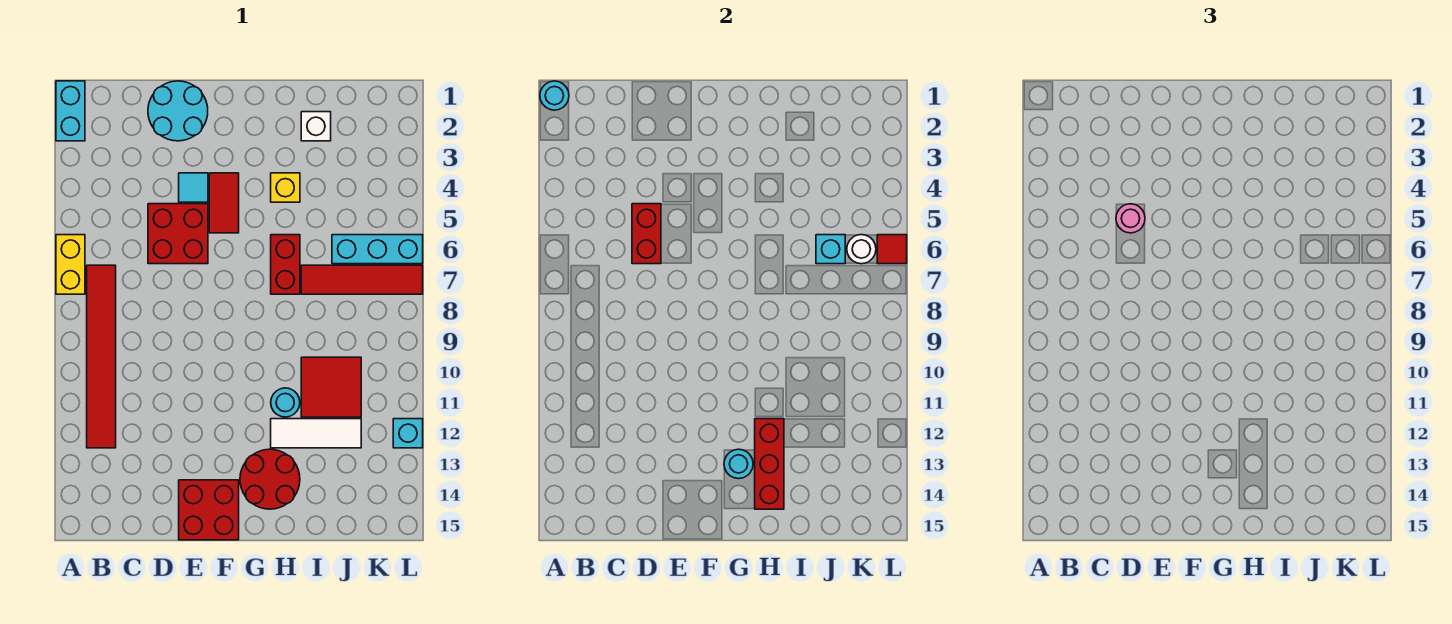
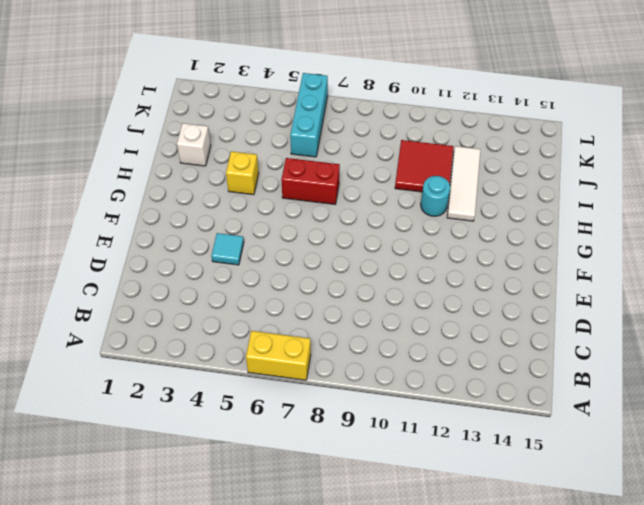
none -> cyan 1x2 brick [56,81,85,141]
none -> red 1x6 tile [87,265,116,448]
none -> cyan 2x2 round brick [148,81,208,141]

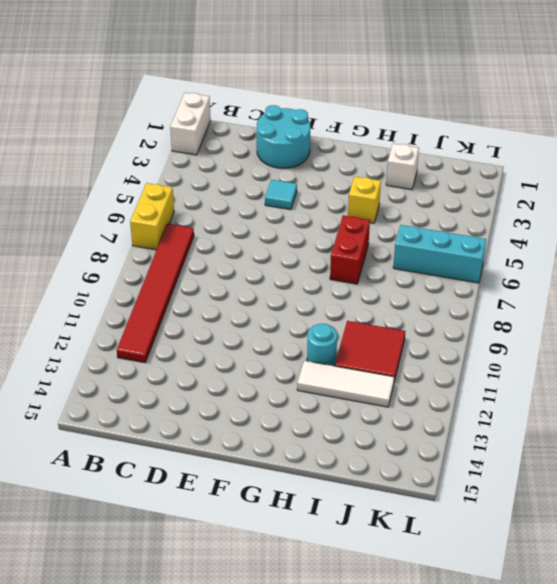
white 1x2 brick [170,93,211,155] -> cyan 1x2 brick [56,81,85,141]
none -> red 2x2 brick [148,204,208,264]
none -> red 2x2 brick [179,480,239,540]
none -> red 1x2 tile [209,173,239,233]

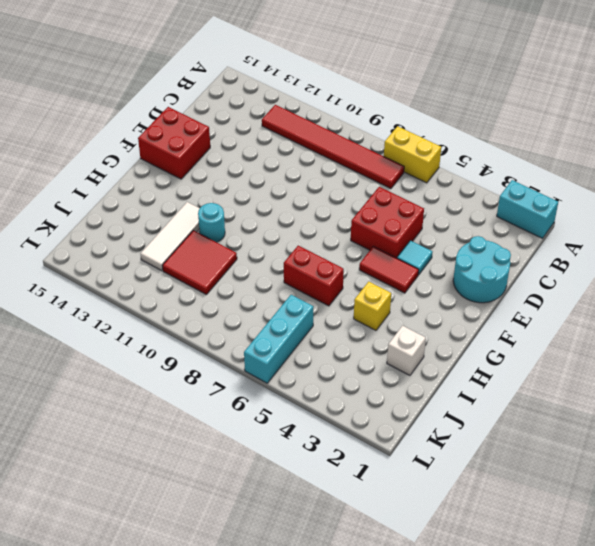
none -> red 2x2 round brick [240,449,300,509]
none -> red 1x4 tile [301,265,423,294]
none -> cyan 1x1 brick [393,419,423,448]

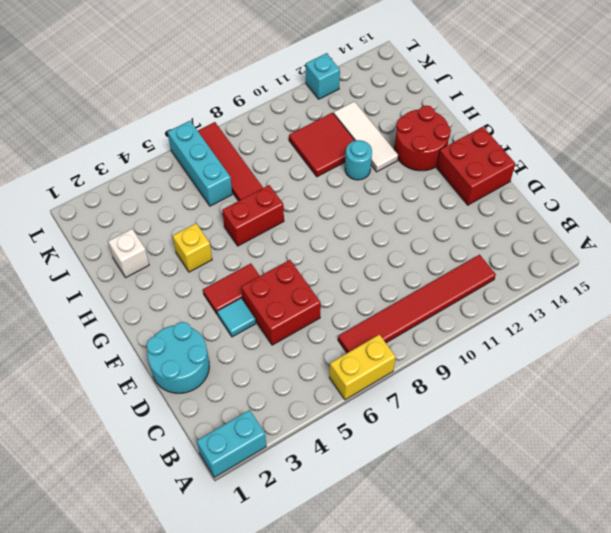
none -> cyan 1x1 round brick [540,81,569,110]
none -> red 1x2 brick [632,204,661,264]
none -> cyan 1x1 round brick [724,449,753,479]

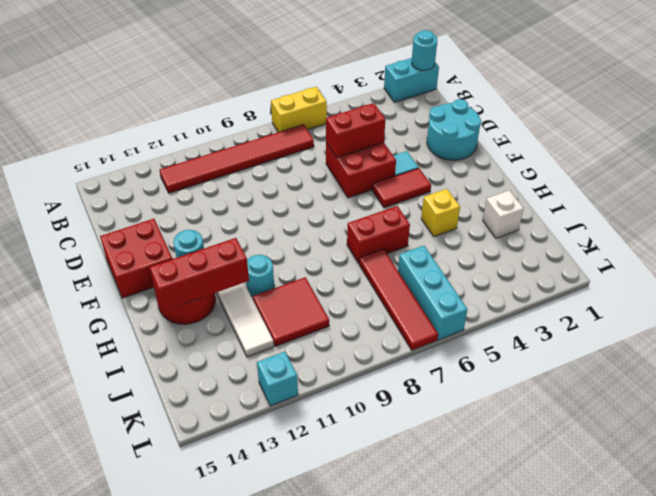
none -> cyan 1x1 brick [816,235,845,264]
none -> white 1x1 round brick [847,235,876,264]
none -> red 1x1 tile [877,235,907,264]

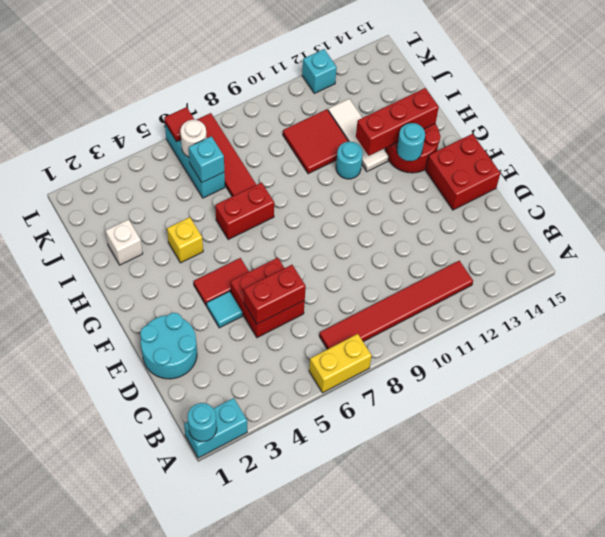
none -> pink 1x1 round brick [1116,204,1145,233]

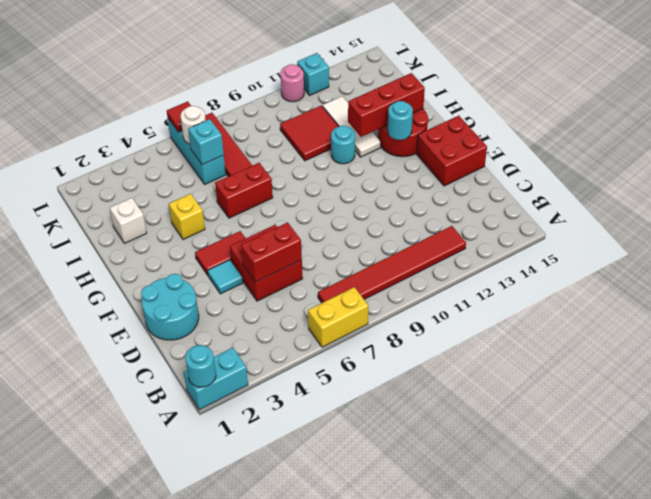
pink 1x1 round brick [281,64,304,102] -> pink 1x1 round brick moved to [1116,204,1145,233]

